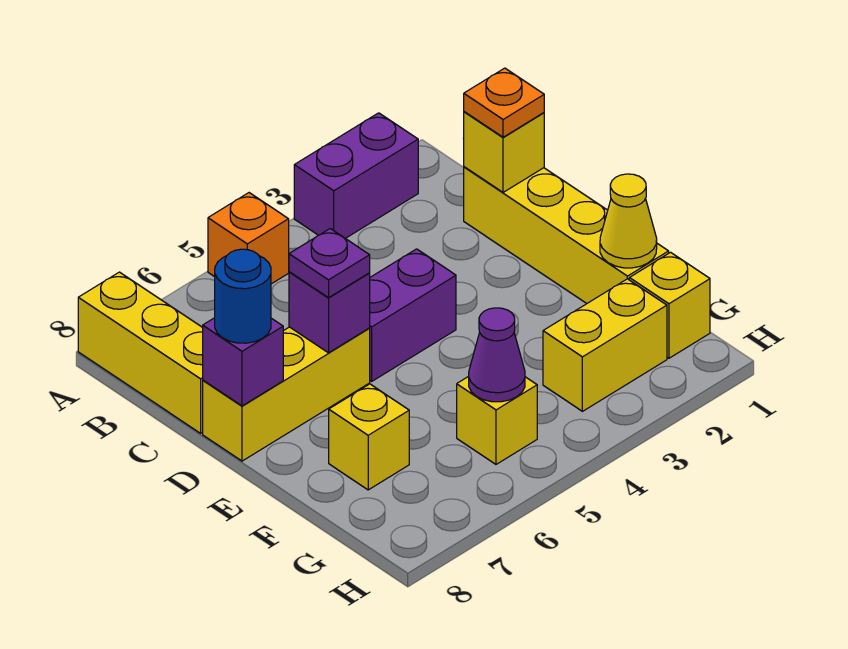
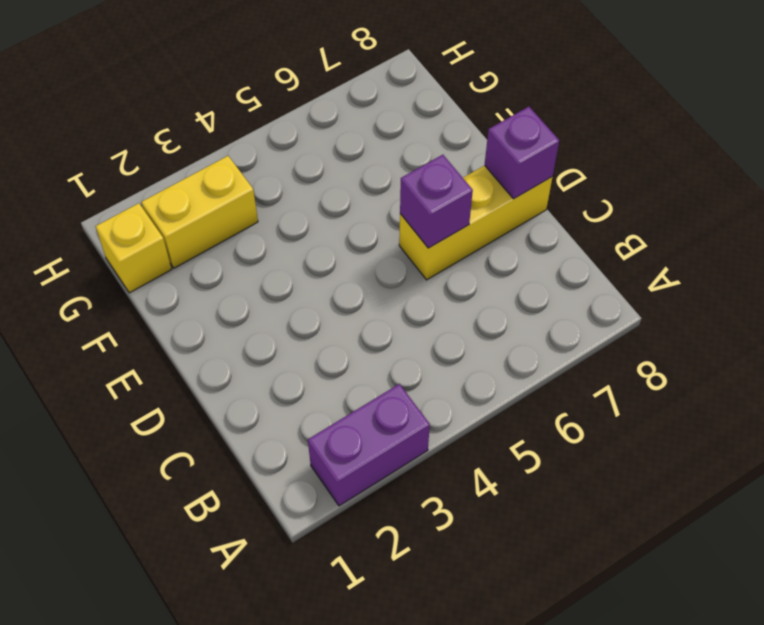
none -> orange 1x1 brick [208,193,289,284]
none -> yellow 1x3 brick [78,272,203,433]
none -> yellow 1x4 brick [464,167,669,303]

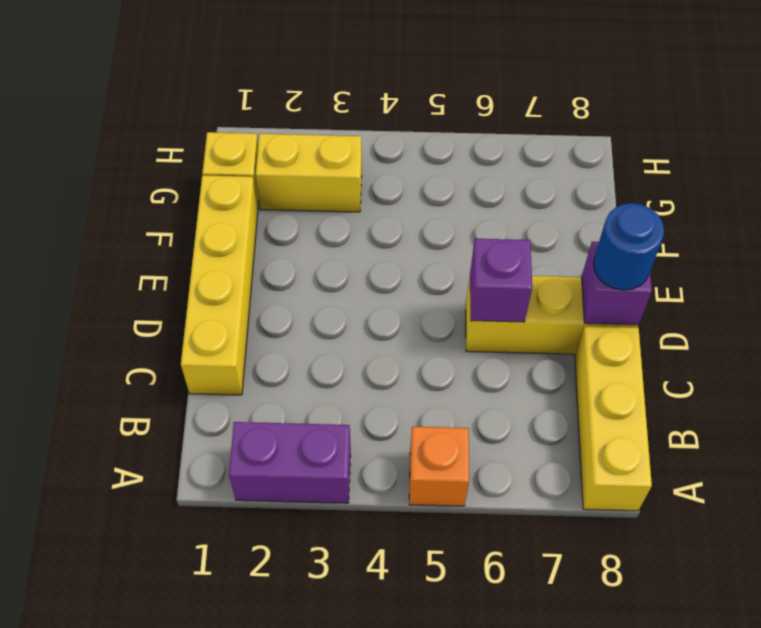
none -> purple 1x2 brick [369,249,456,381]
none -> yellow 1x1 brick [329,384,409,490]
none -> yellow 1x1 brick [457,376,537,464]

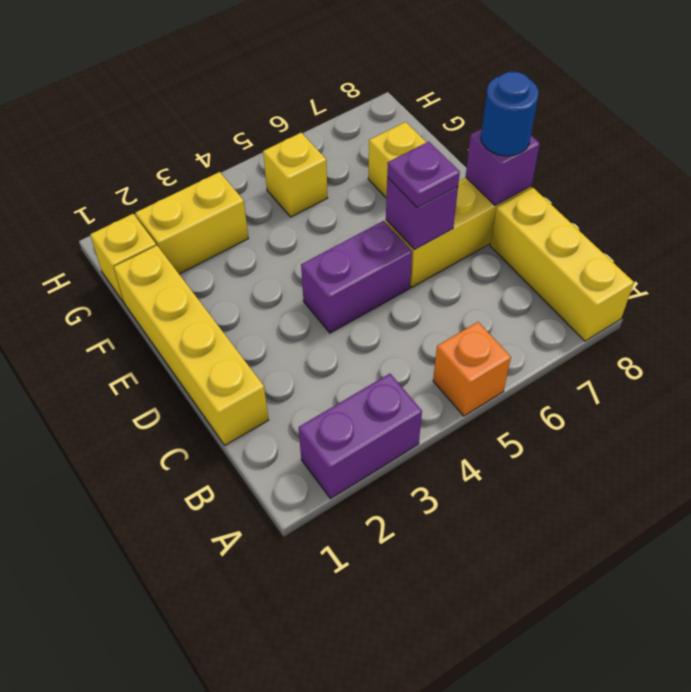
none -> yellow 1x1 brick [464,112,544,192]
none -> yellow 1x1 cone [600,174,657,268]
none -> purple 1x1 cone [469,308,525,402]

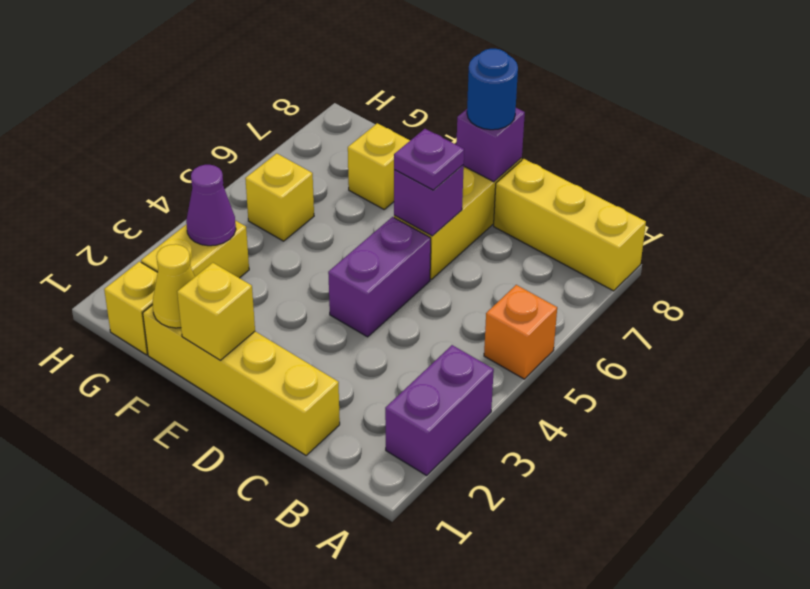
yellow 1x1 brick [177,263,255,360] -> yellow 1x1 brick moved to [464,112,544,192]
purple 1x1 cone [186,165,236,246] -> purple 1x1 cone moved to [469,308,525,402]
none -> orange 1x1 plate [464,68,544,137]

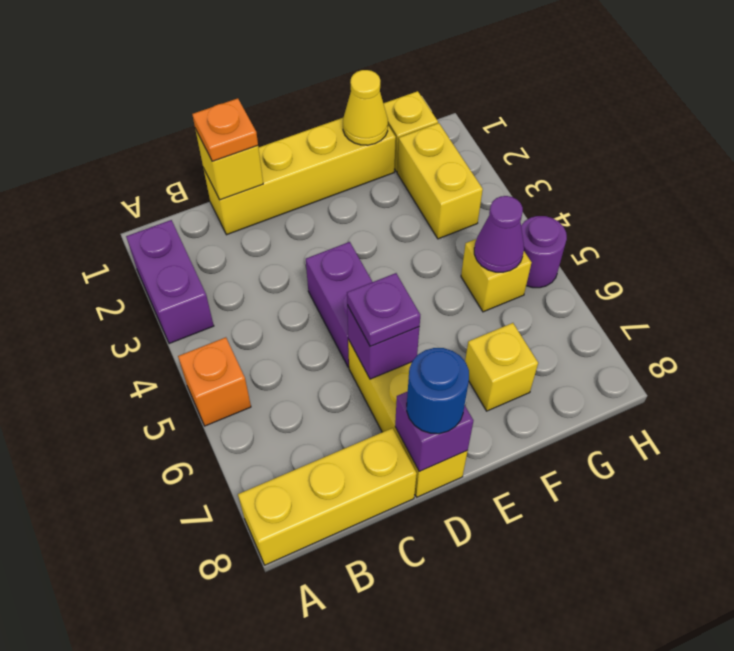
purple 1x1 round brick [521,216,567,288] -> none

